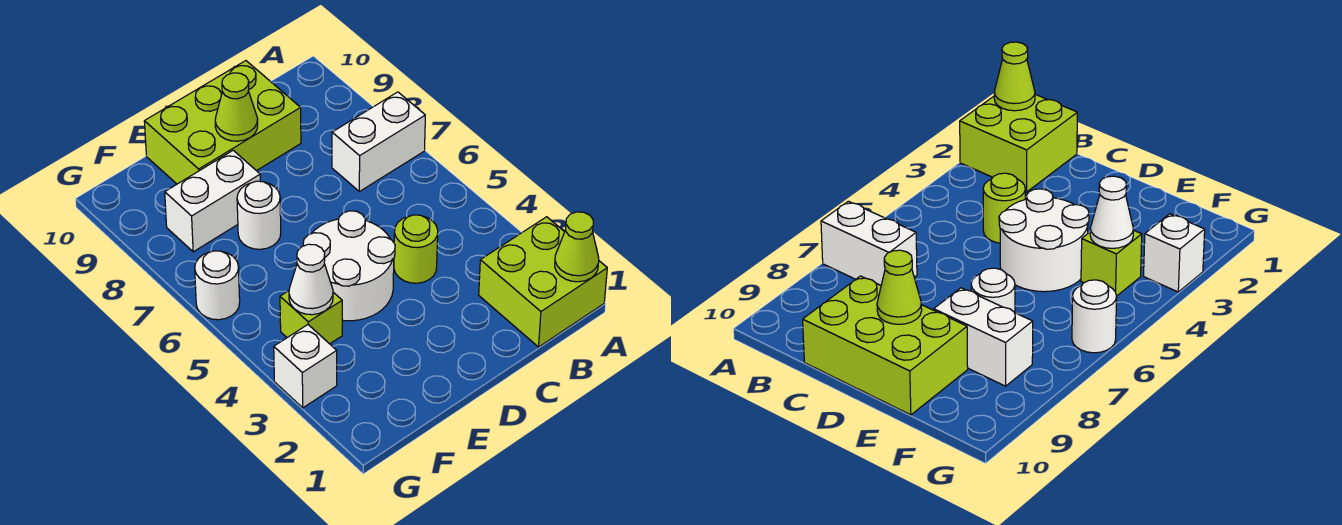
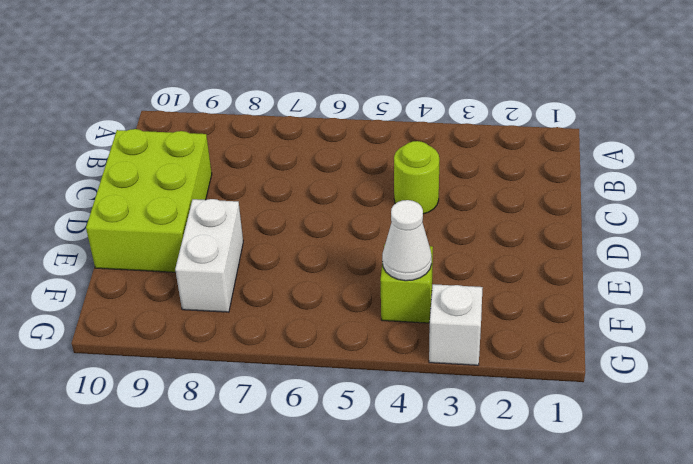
none -> lime 2x2 brick [479,217,607,347]
none -> white 1x2 brick [332,92,425,191]
none -> white 2x2 round brick [303,211,395,321]

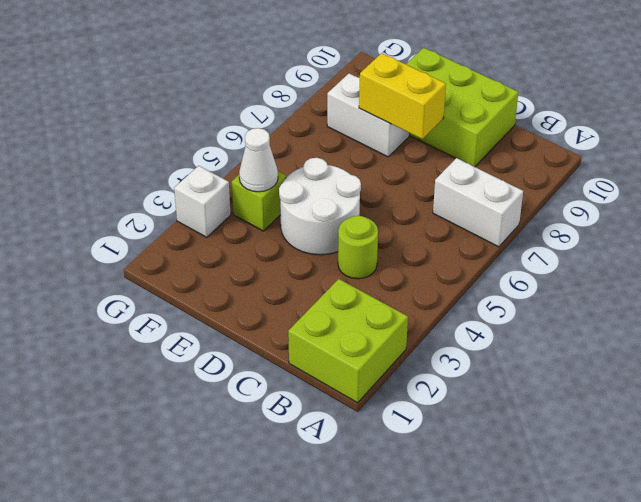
yellow 1x2 brick [359,53,446,139] -> none
none -> white 1x1 round brick [237,181,281,249]
none -> white 1x1 round brick [195,251,240,320]
none -> lime 1x1 cone [555,212,599,282]

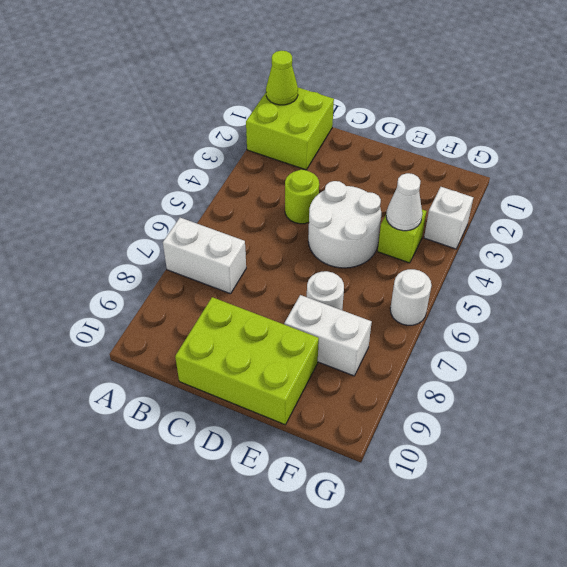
none -> lime 1x1 cone [215,73,258,141]

